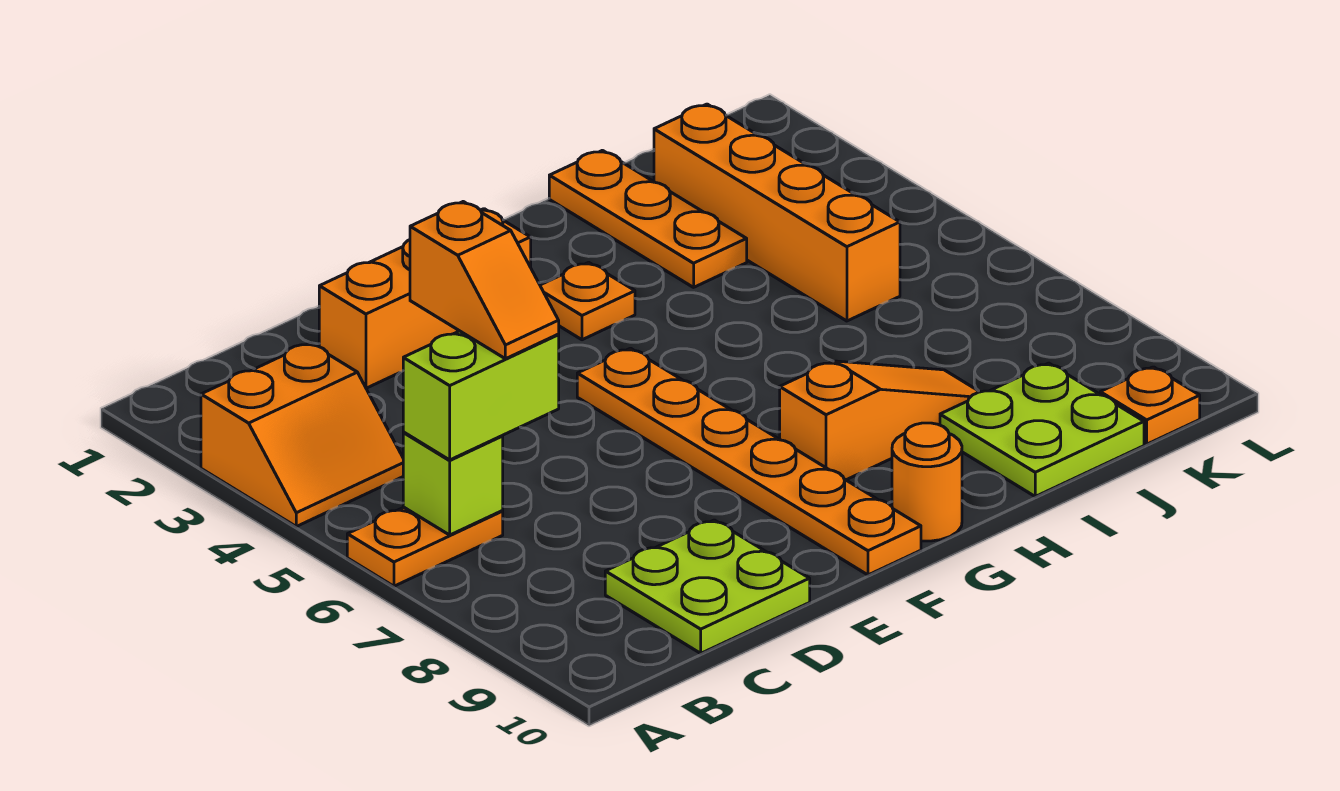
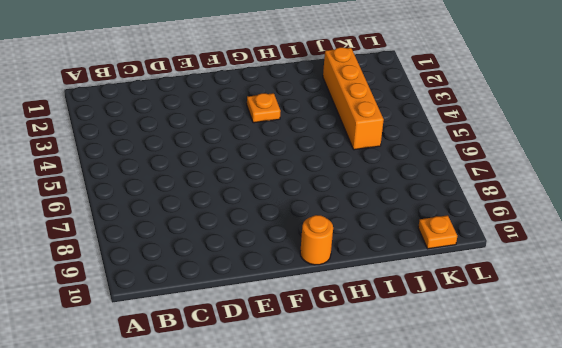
none -> orange 2x2 slope [201,343,403,526]
none -> orange 1x2 plate [347,507,503,586]
none -> lime 2x2 plate [605,520,810,653]

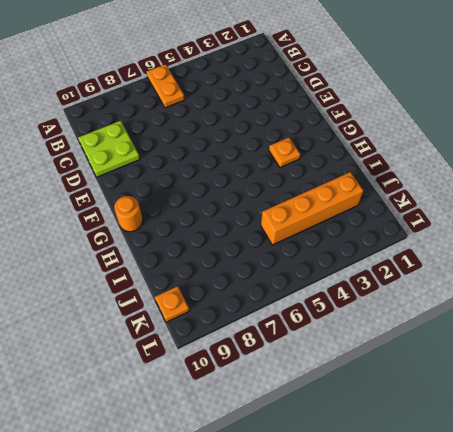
none -> orange 2x2 slope [201,343,403,526]
none -> orange 1x3 brick [319,209,531,388]
none -> orange 1x6 plate [577,348,921,575]

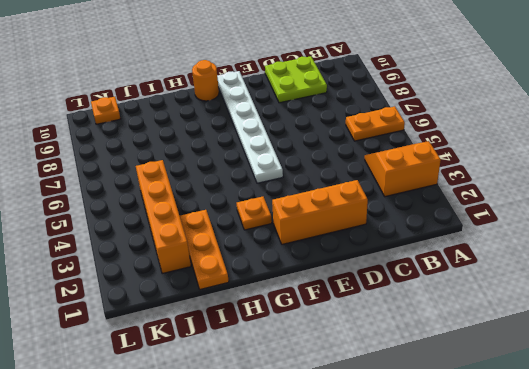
white 1x6 plate [217,71,283,183] -> orange 1x6 plate [577,348,921,575]
none -> orange 1x3 slope [780,361,980,480]
none -> lime 2x2 plate [940,363,1144,496]
none -> lime 1x1 brick [403,433,503,535]

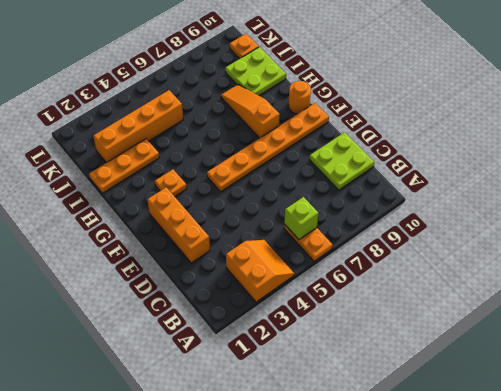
none -> lime 1x2 brick [403,331,559,460]
none -> orange 1x2 slope [410,202,559,359]

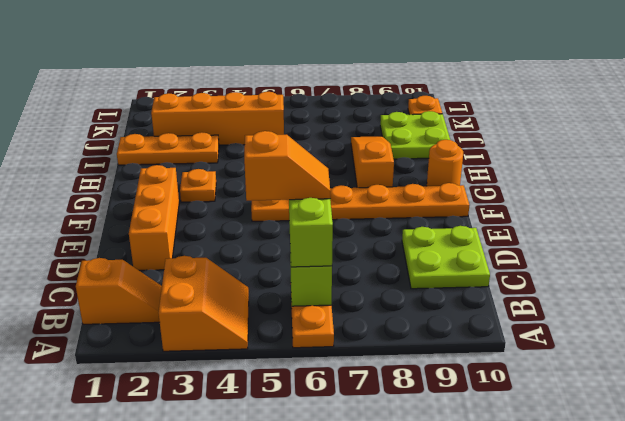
orange 1x2 slope [76,258,162,324] -> none

